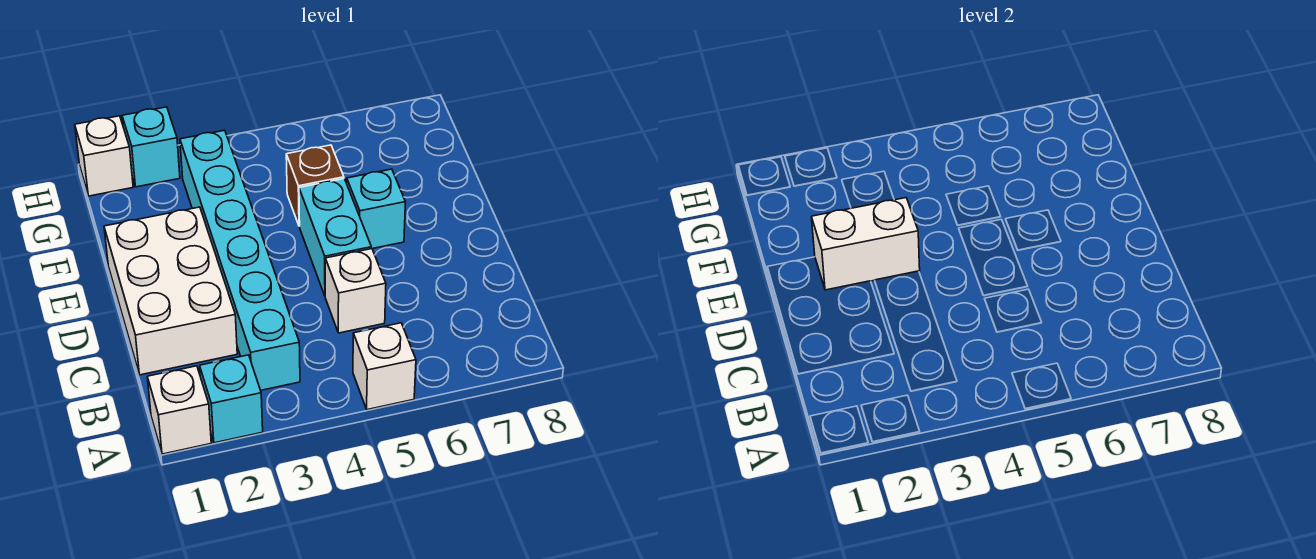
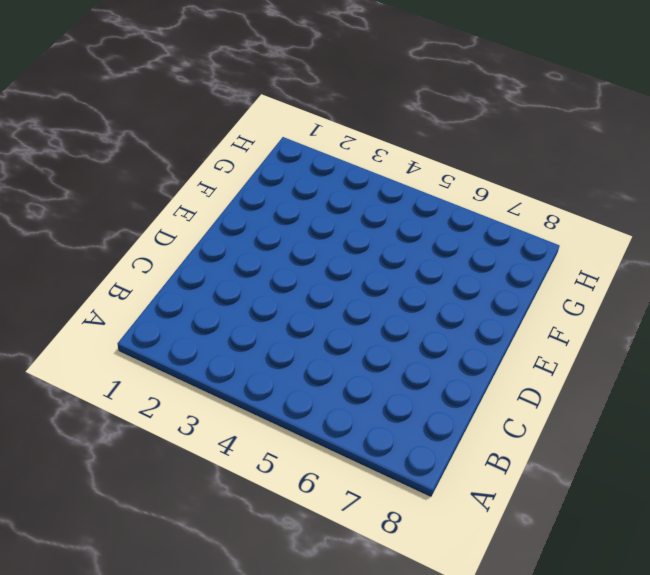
none -> white 1x1 brick [147,366,211,454]
none -> cyan 1x1 brick [200,355,263,443]
none -> white 1x1 brick [353,323,416,410]

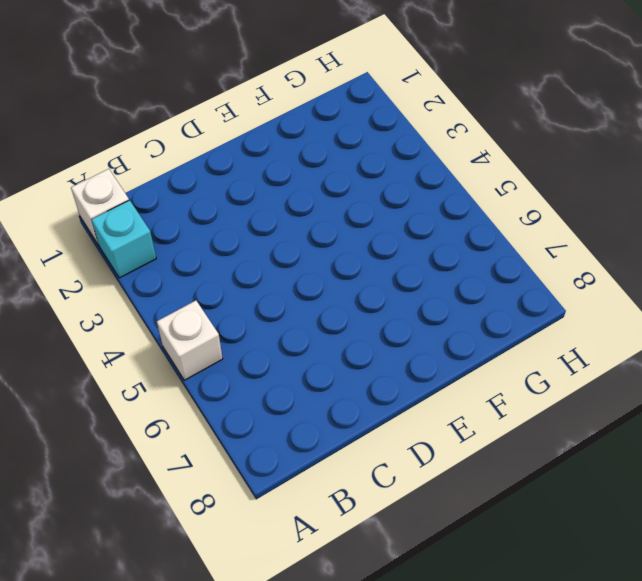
none -> cyan 1x6 brick [180,130,300,390]
none -> white 2x3 brick [104,207,237,375]
none -> white 1x1 brick [325,249,386,333]

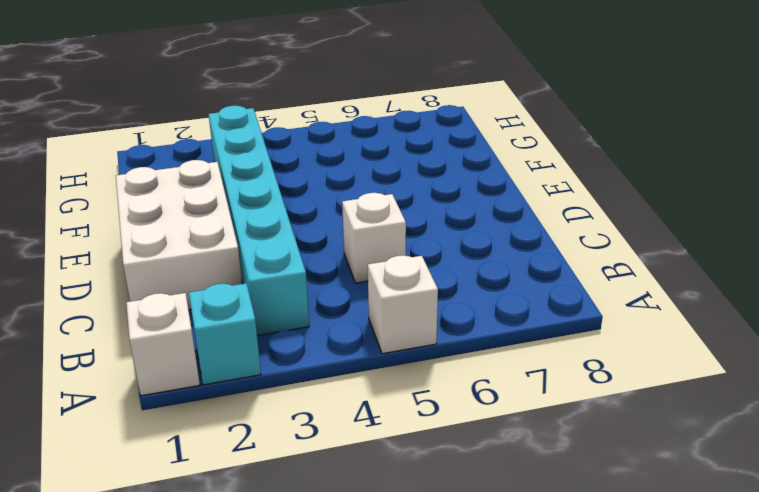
none -> cyan 1x2 brick [299,179,371,296]
none -> cyan 1x1 brick [347,169,405,249]
none -> brown 1x1 brick [286,145,344,226]

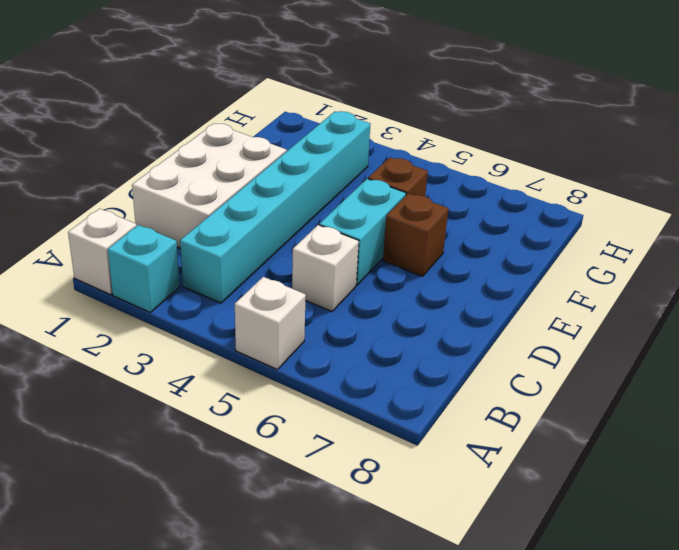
brown 1x1 brick [383,194,449,276] -> cyan 1x1 brick [347,169,405,249]
none -> white 1x1 brick [75,116,133,196]
none -> cyan 1x1 brick [122,107,180,187]
none -> white 1x2 brick [811,198,920,290]

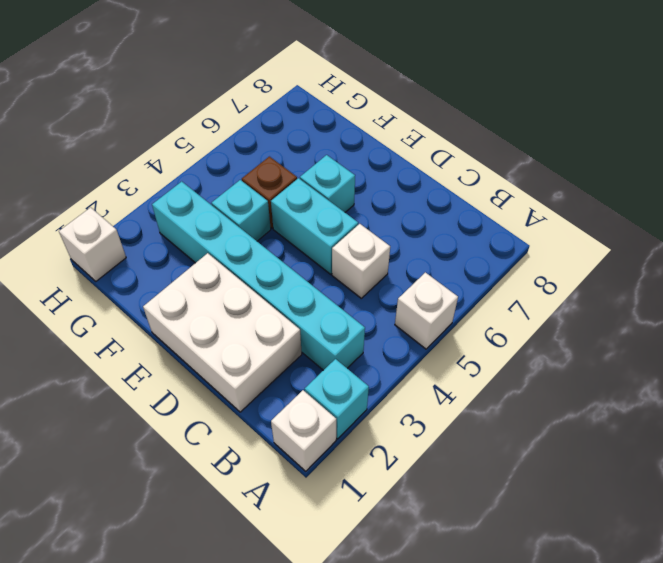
cyan 1x1 brick [212,180,271,241] -> cyan 1x1 brick moved to [122,107,180,187]
none -> white 1x2 brick [811,198,920,290]

